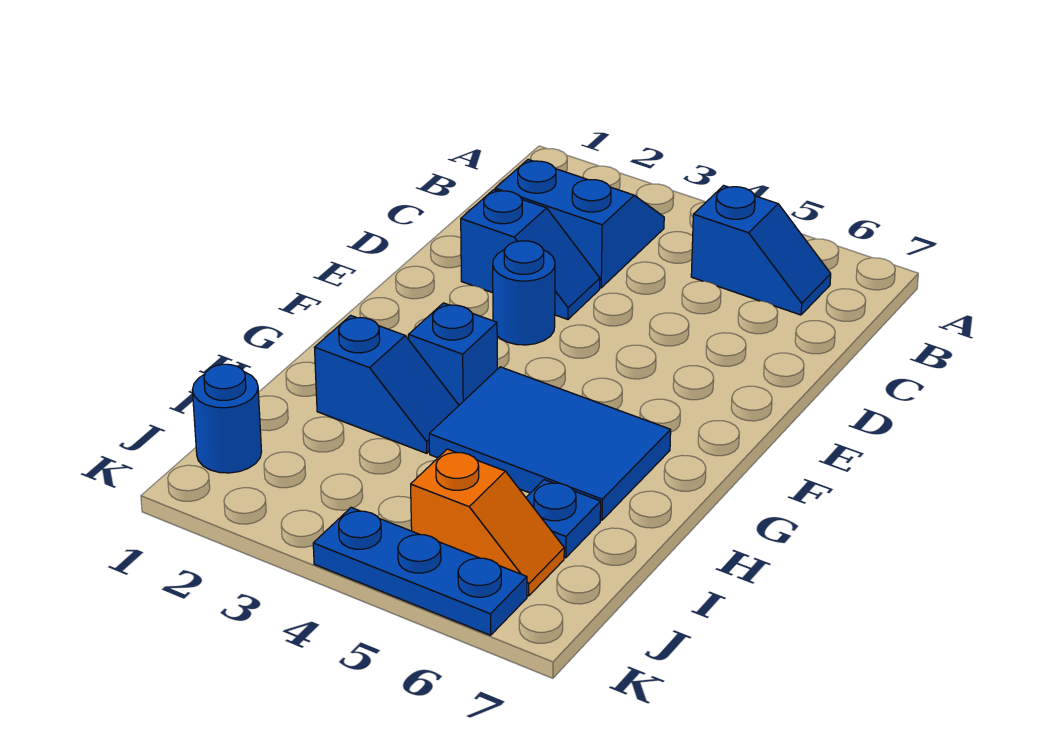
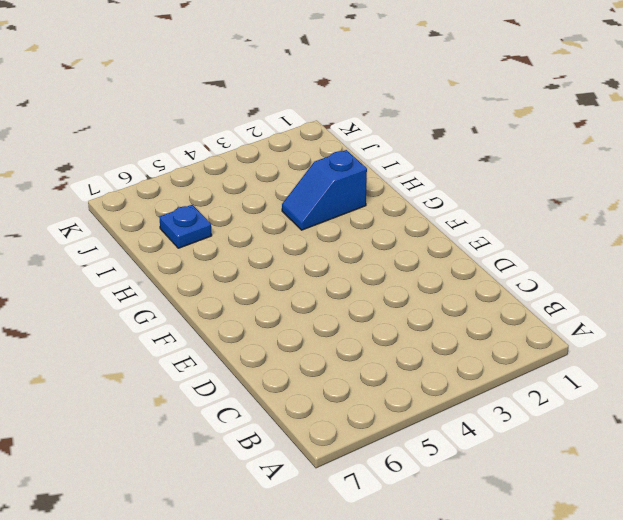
none -> blue 2x2 slope [495,159,664,288]
none -> blue 1x2 slope [691,186,831,315]

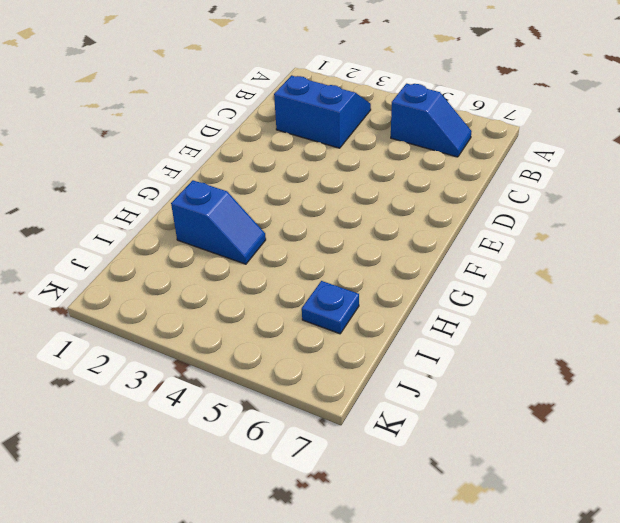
none -> blue 1x2 slope [461,190,600,319]
none -> blue 1x1 round brick [493,241,555,345]

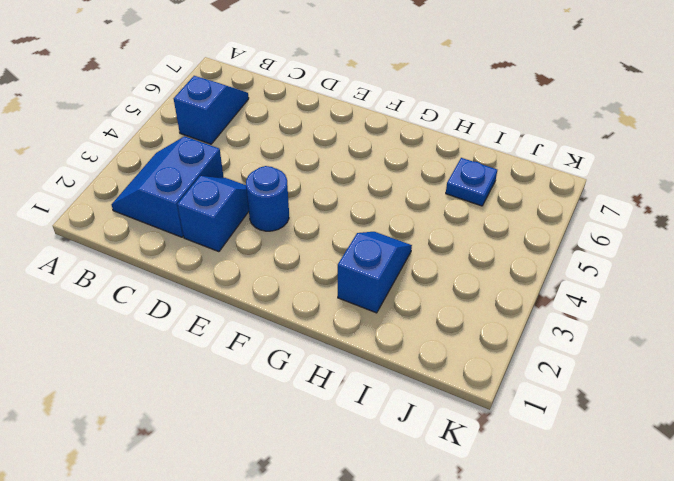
none -> blue 1x1 brick [408,303,497,405]
none -> blue 2x3 tile [429,367,671,520]

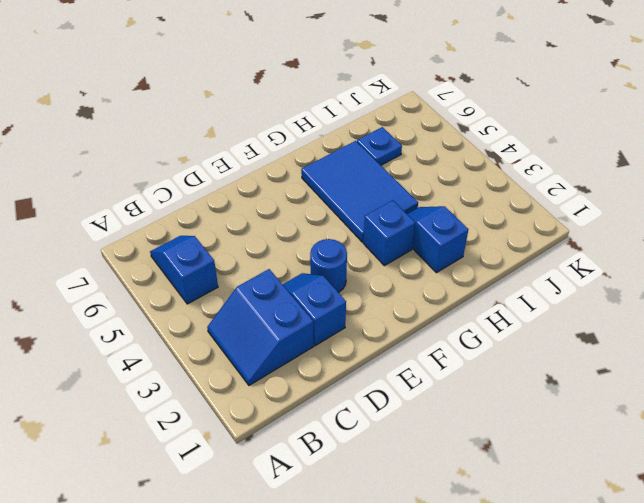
none -> blue 1x1 round brick [192,364,262,473]
none -> orange 1x2 slope [411,449,564,596]

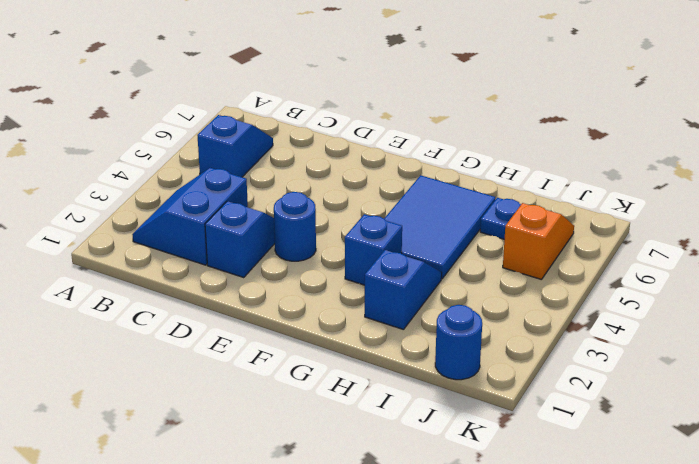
none -> blue 1x3 plate [313,508,527,635]

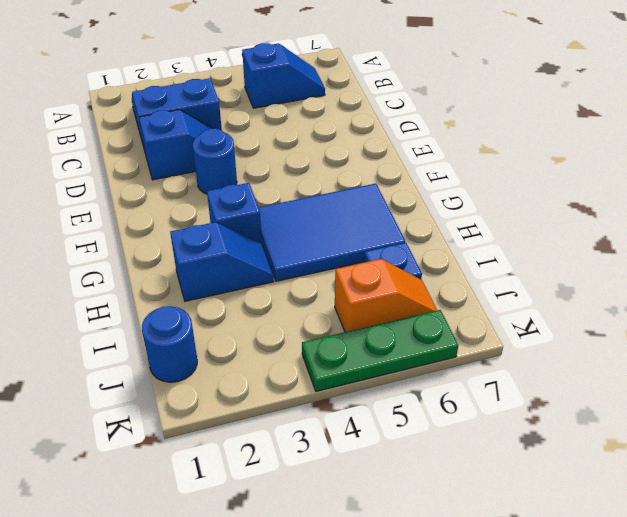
green 1x3 plate [302,310,459,391] -> blue 1x3 plate [313,508,527,635]

